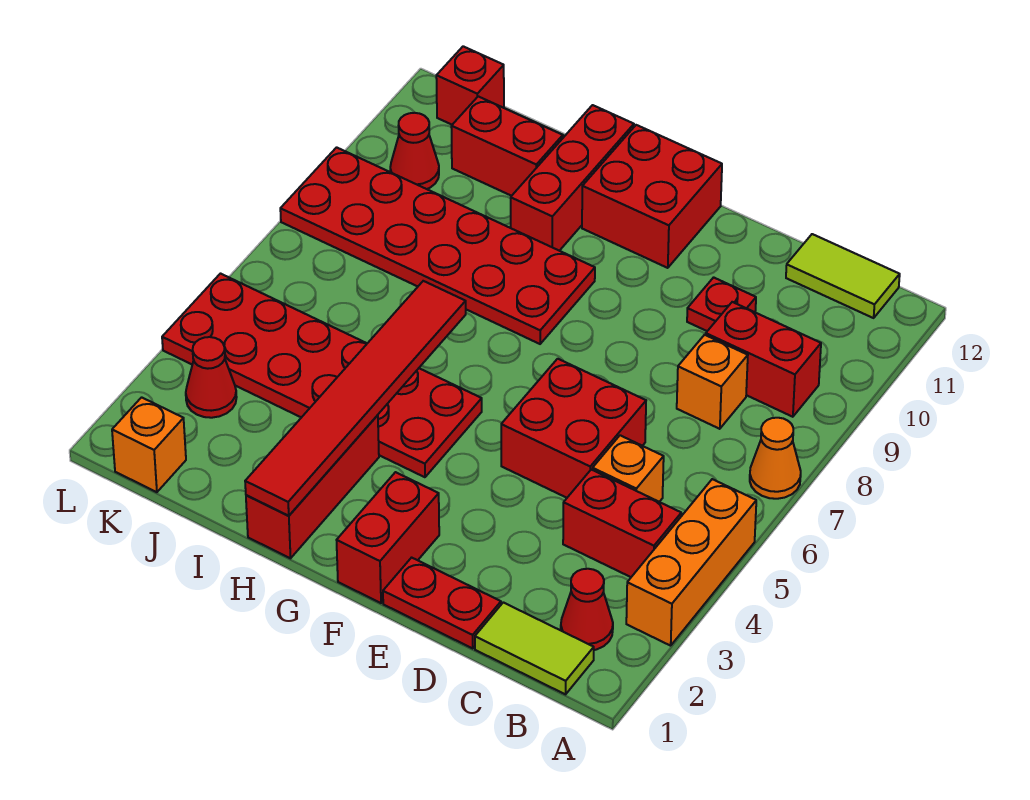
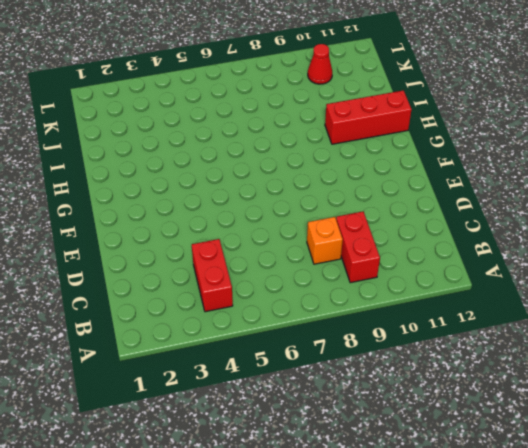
none -> orange 1x3 brick [626,479,756,646]
none -> orange 1x1 cone [750,418,801,499]
none -> lime 1x2 tile [475,602,594,694]

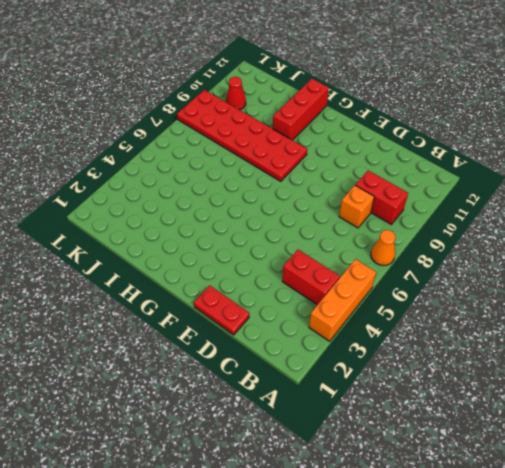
none -> lime 1x2 tile [475,602,594,694]
none -> red 1x1 cone [561,569,613,650]
none -> lime 1x2 tile [786,234,900,318]

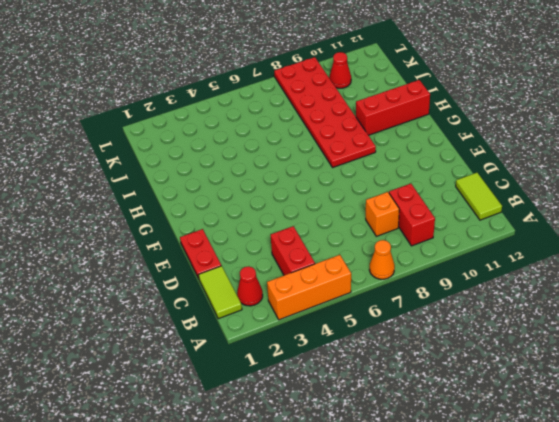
none -> orange 1x1 brick [593,435,664,502]
none -> red 2x2 brick [501,359,646,498]
none -> red 1x1 plate [687,277,756,331]

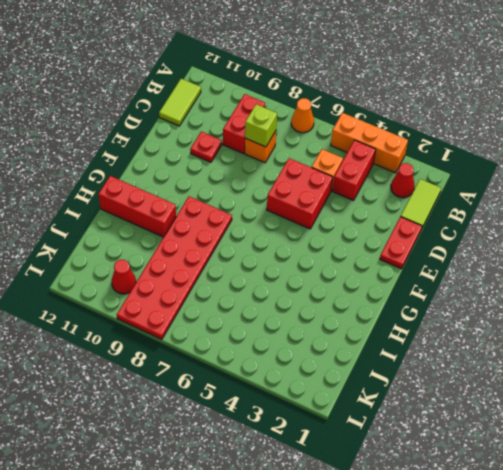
lime 1x1 brick [245,104,277,147] -> none
none -> red 1x2 brick [337,472,439,603]
none -> red 2x2 brick [582,125,722,268]
none -> red 2x6 plate [162,274,482,477]

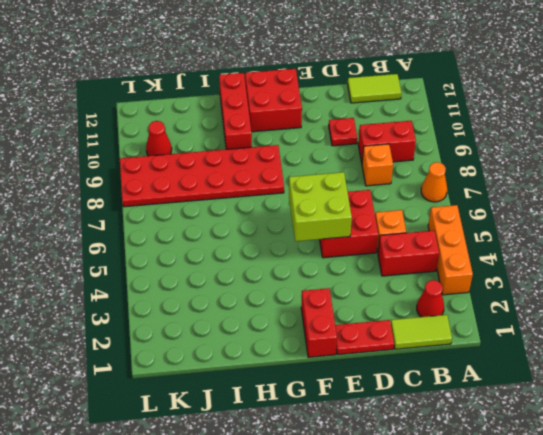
lime 2x2 brick [289,172,352,241] -> none
none -> red 2x6 plate [162,274,482,477]
none -> red 1x3 brick [246,415,379,558]
none -> red 1x2 brick [451,96,563,196]

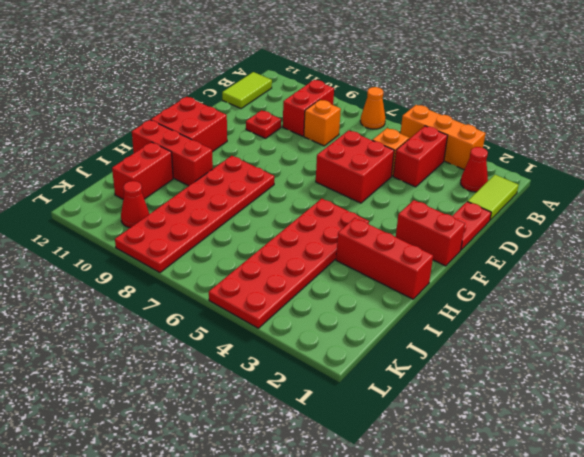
none -> orange 1x1 brick [112,397,186,492]
none -> red 1x1 cone [186,337,237,418]
none -> red 1x1 brick [436,46,504,125]

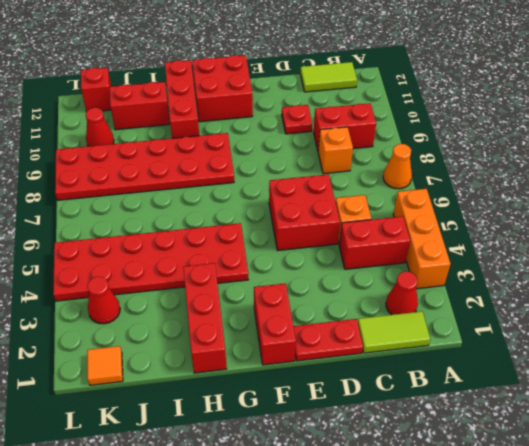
orange 1x1 tile [87,346,123,385] -> orange 1x1 brick [112,397,186,492]
none -> red 1x6 tile [245,281,466,516]

